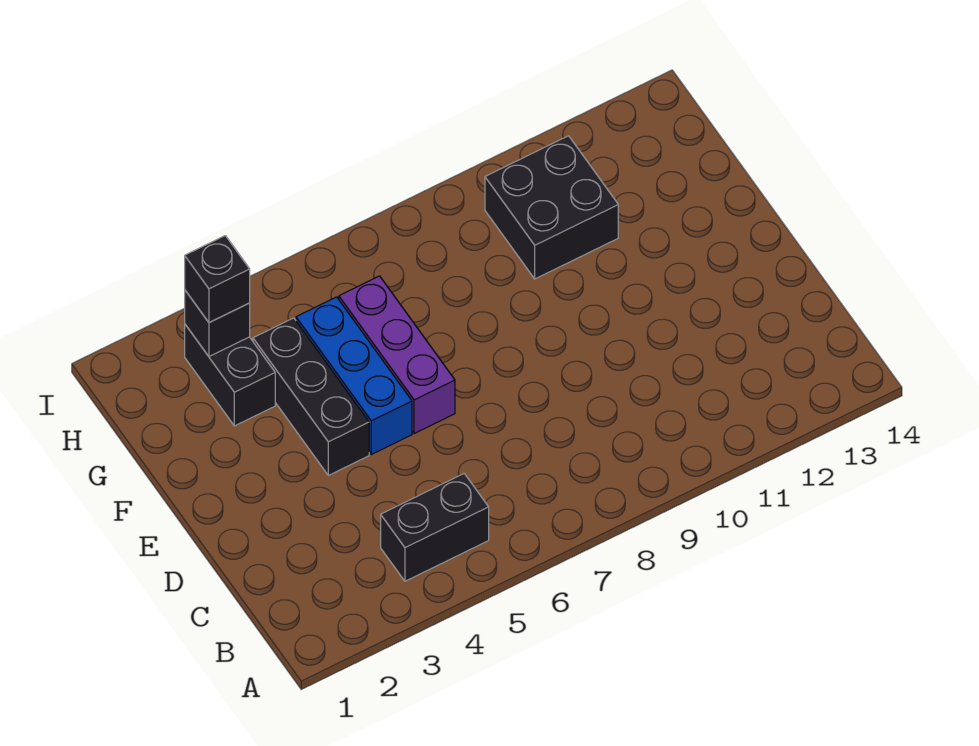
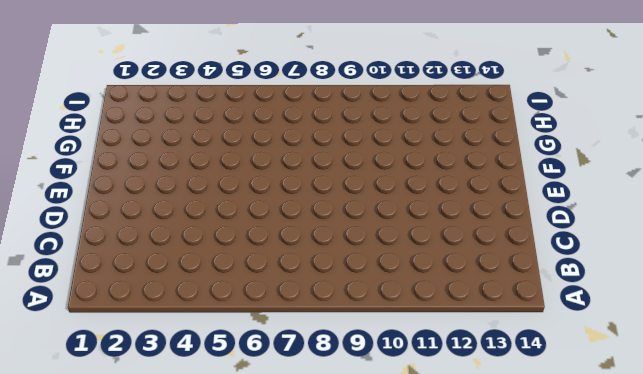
none -> black 1x2 brick [381,474,489,581]
none -> black 1x3 brick [253,318,369,475]

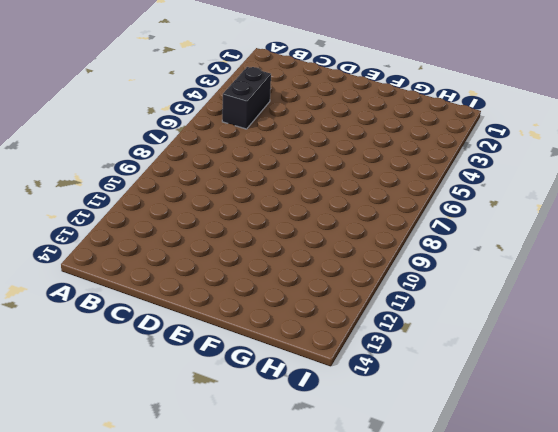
none -> black 1x3 brick [253,318,369,475]
none -> blue 1x3 brick [296,297,412,454]

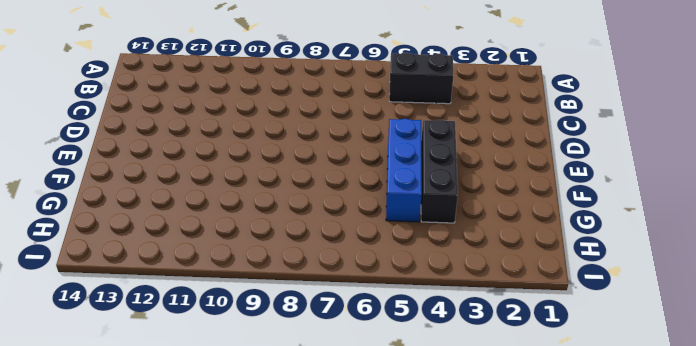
none -> purple 1x3 brick [339,276,455,434]
none -> black 1x2 brick [185,325,275,426]

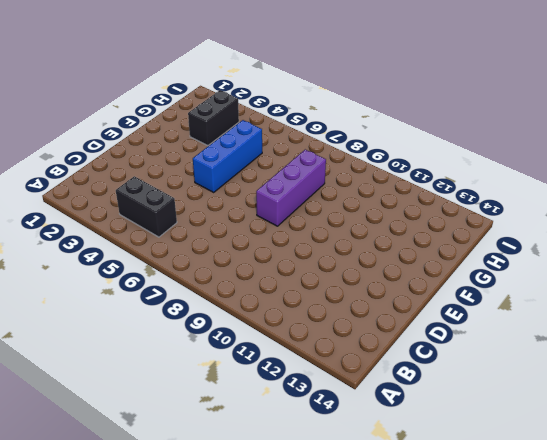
purple 1x3 brick [256,150,326,226] -> purple 1x3 brick moved to [339,276,455,434]
none -> black 1x3 brick [253,318,369,475]
none -> black 2x2 brick [485,136,618,279]

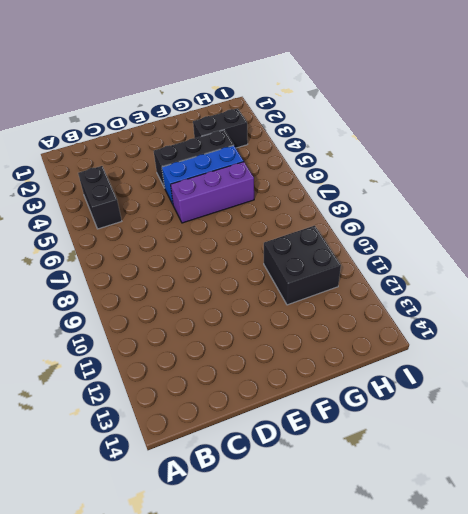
none -> black 1x1 brick [185,291,250,356]
none -> black 1x1 brick [185,236,250,323]

